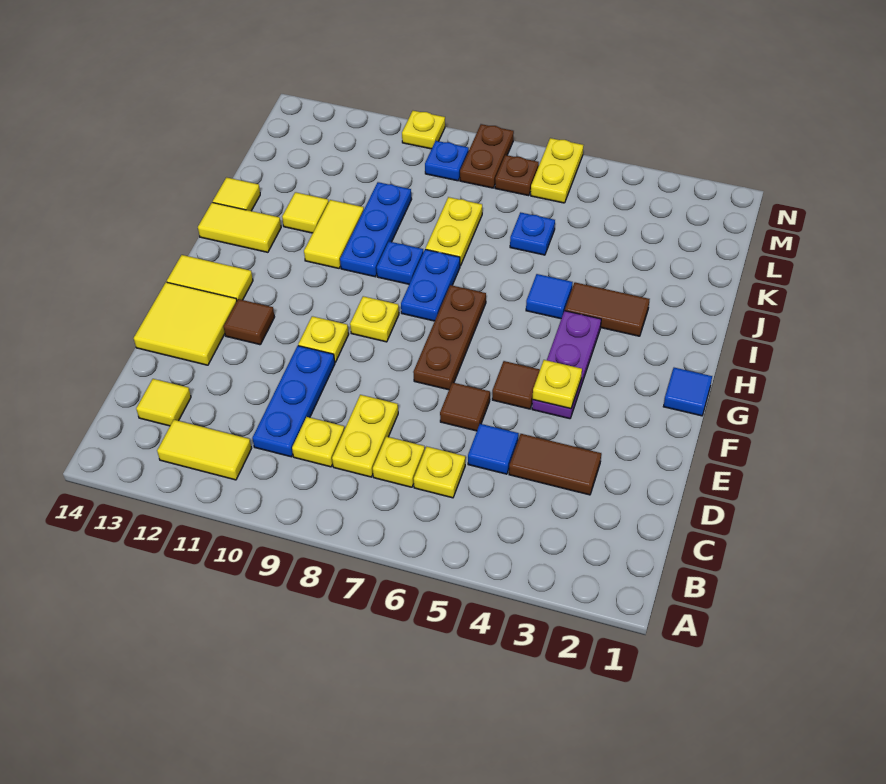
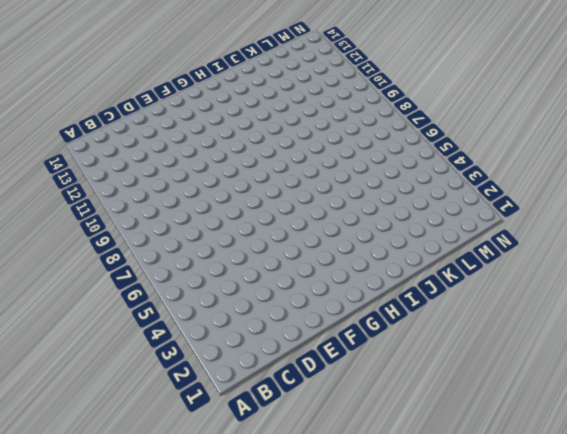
none -> yellow 1x2 tile [157,420,252,480]
none -> yellow 1x1 plate [414,447,465,498]
none -> yellow 1x1 plate [373,437,425,487]
none -> yellow 1x2 plate [332,395,398,477]

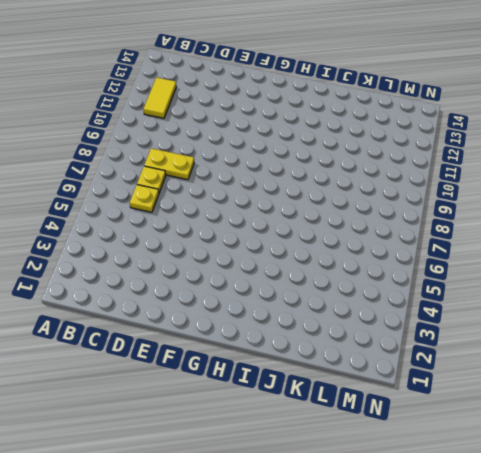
none -> yellow 1x1 plate [292,417,344,467]
none -> blue 1x3 plate [252,346,335,457]
none -> yellow 1x1 tile [136,379,191,426]
none -> brown 1x2 tile [509,434,601,495]

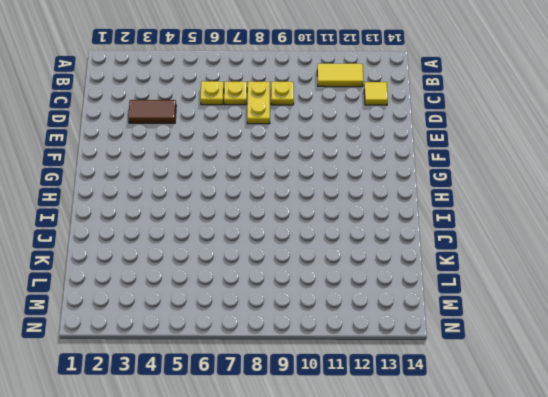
none -> blue 1x3 plate [252,346,335,457]
none -> blue 1x1 tile [468,424,519,474]
none -> brown 1x1 tile [440,382,490,431]
none -> yellow 2x2 tile [134,282,237,365]

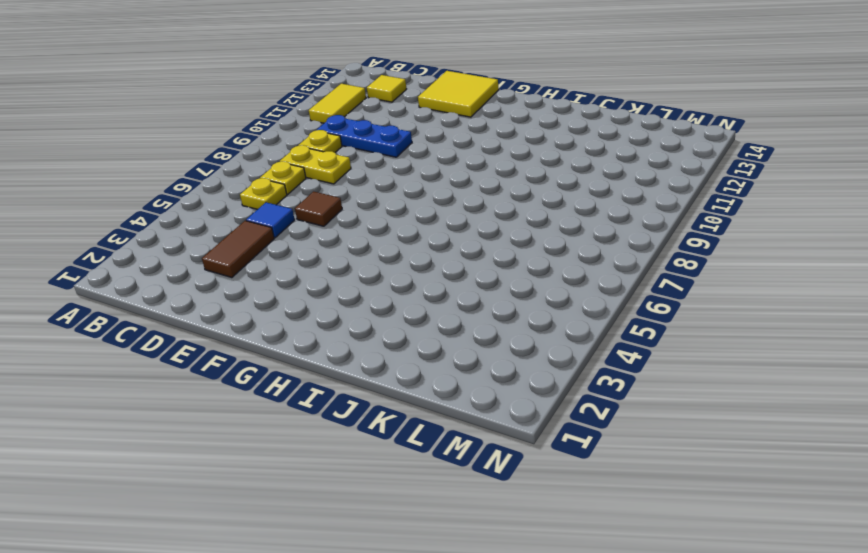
none -> purple 1x3 plate [532,311,601,419]
none -> brown 1x1 tile [492,361,540,409]
none -> brown 1x3 plate [413,285,486,390]
none -> yellow 1x1 plate [298,316,349,362]

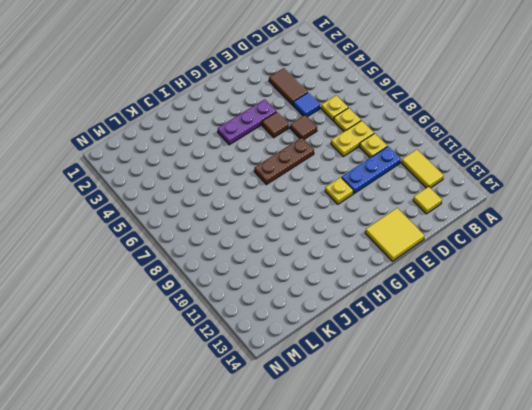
none -> brown 1x1 tile [224,299,274,345]
none -> blue 1x1 tile [663,368,712,416]
none -> yellow 1x1 plate [350,296,399,342]
none -> yellow 1x2 tile [167,255,253,300]

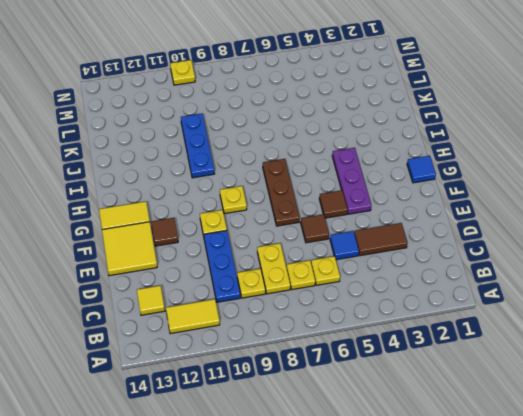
none -> blue 1x2 plate [401,249,460,321]
none -> brown 1x2 tile [565,282,650,336]
none -> blue 1x1 tile [526,274,573,319]
none -> blue 1x1 plate [377,242,423,284]

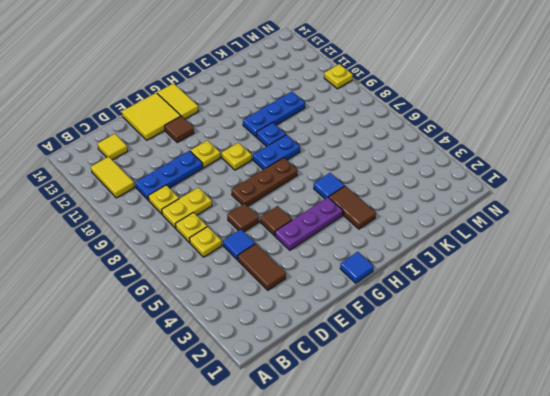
none -> yellow 1x2 tile [304,200,364,268]
none -> yellow 1x2 tile [198,202,281,252]
none -> yellow 1x2 plate [426,197,482,266]
none -> yellow 1x1 tile [282,192,329,233]

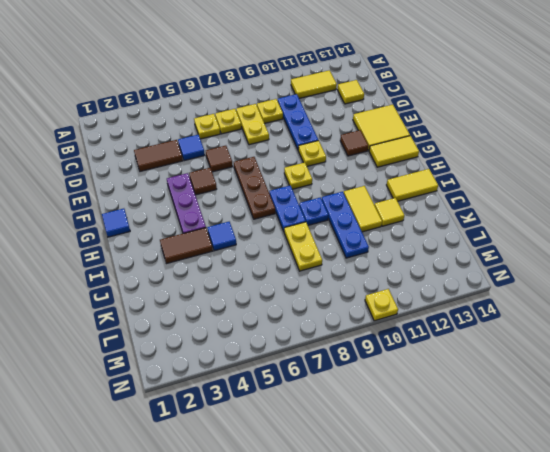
none -> yellow 1x1 tile [213,177,260,211]
none -> blue 1x1 plate [510,212,555,255]
none -> yellow 1x2 plate [531,138,583,203]
none -> brown 1x1 plate [495,155,539,196]

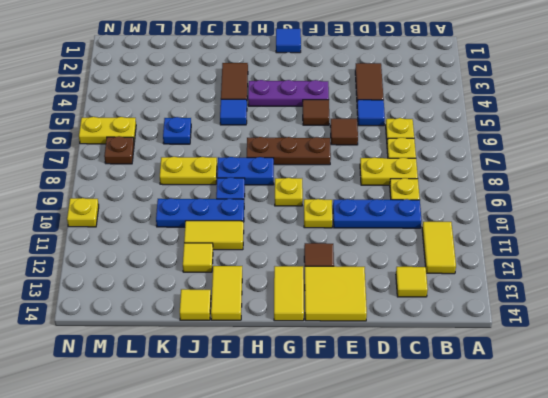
none -> brown 1x2 plate [460,124,514,188]
none -> blue 1x1 plate [425,141,469,181]
none -> yellow 1x1 plate [533,360,582,409]

